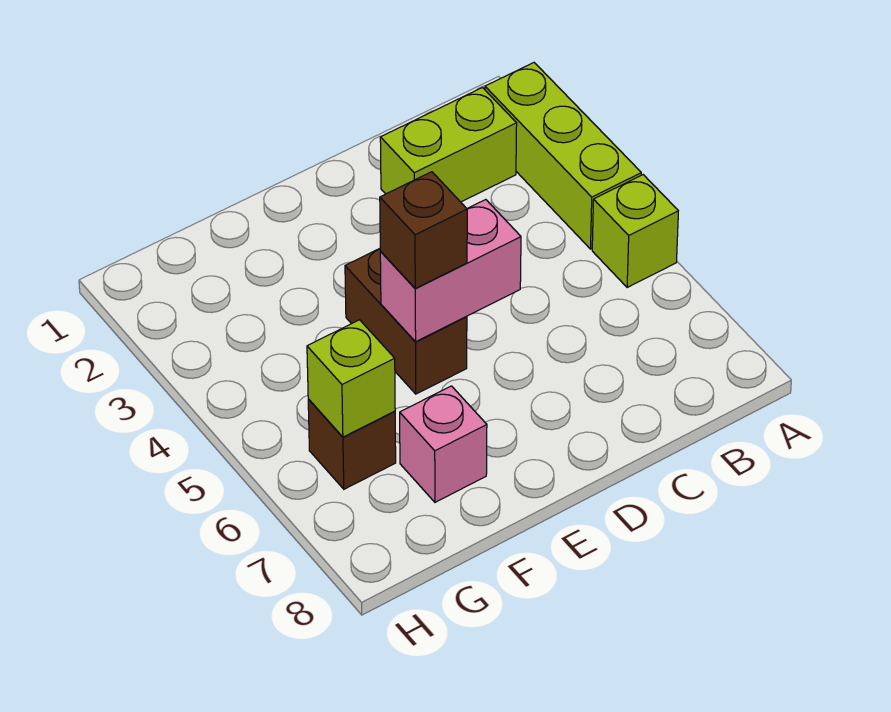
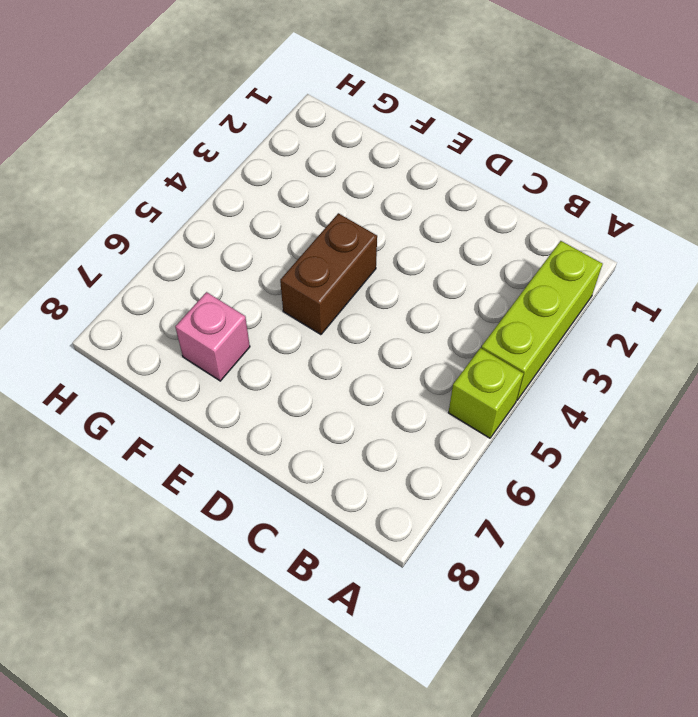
none -> lime 1x2 brick [380,88,517,202]
none -> brown 1x1 brick [308,399,396,489]

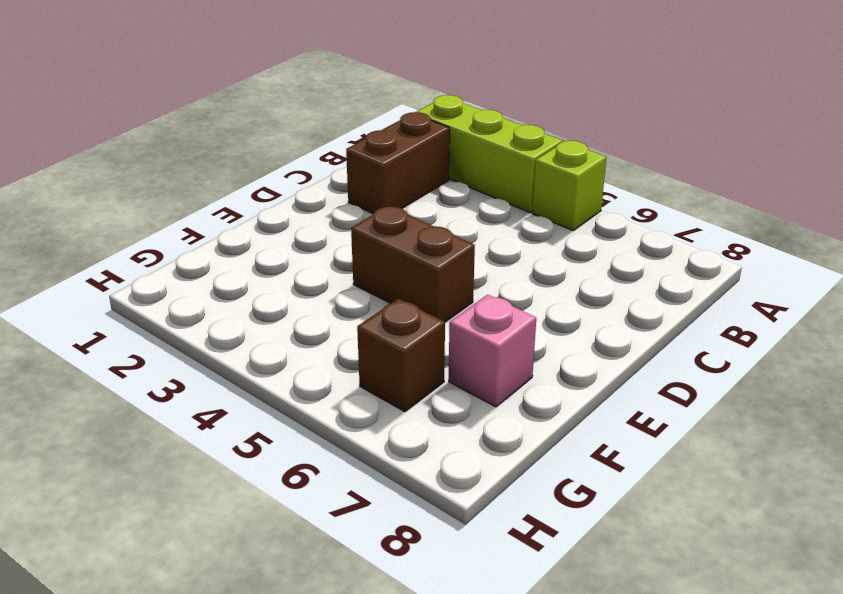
brown 1x2 brick [346,112,450,214] -> lime 1x2 brick [380,88,517,202]
none -> pink 1x2 brick [380,200,521,342]
none -> lime 1x1 brick [307,320,395,437]

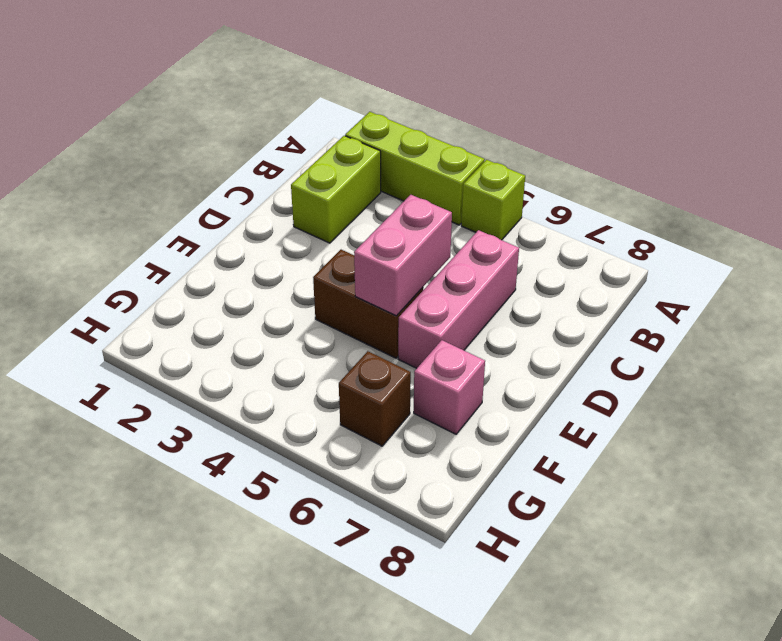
pink 1x3 brick [398,230,519,368] -> none
none -> lime 1x1 brick [307,320,395,437]
none -> brown 1x1 brick [380,172,467,288]

